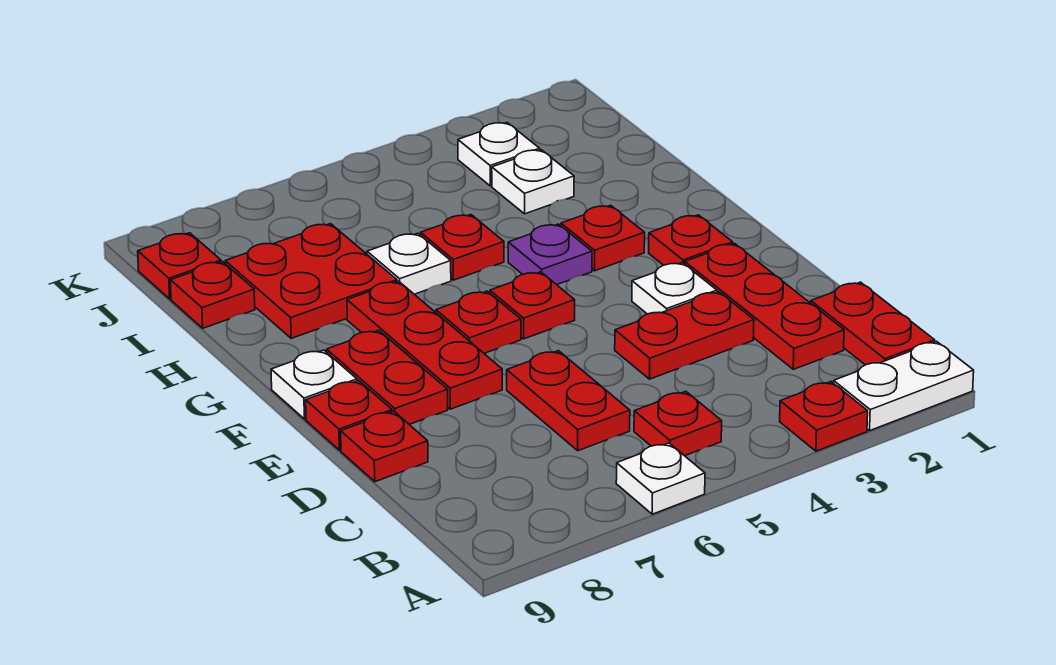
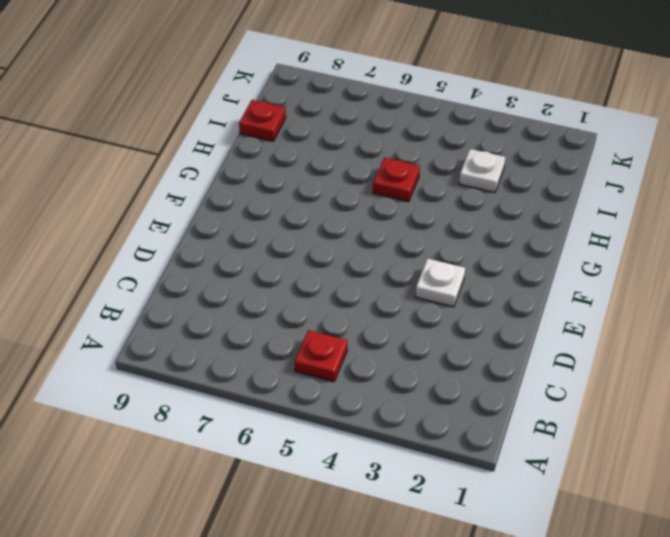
none -> white 1x2 plate [834,341,974,431]
none -> red 1x1 plate [780,382,868,451]
none -> white 1x1 plate [616,443,705,514]

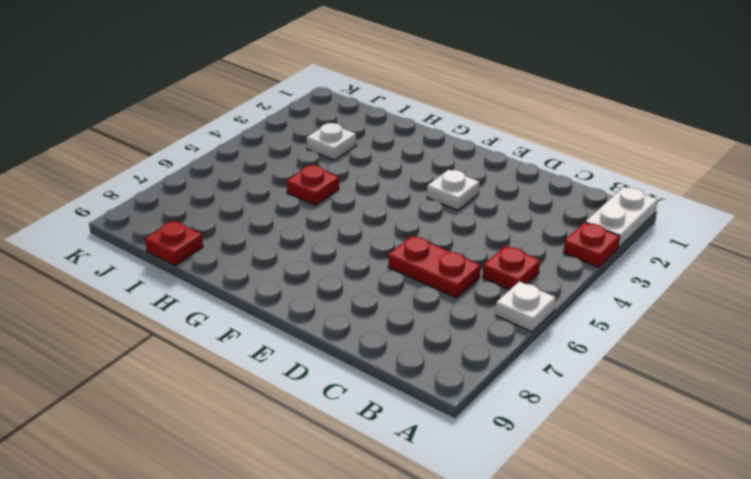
none -> red 1x2 plate [811,282,935,365]
none -> red 1x3 plate [685,244,844,369]
none -> red 1x2 plate [615,292,754,379]

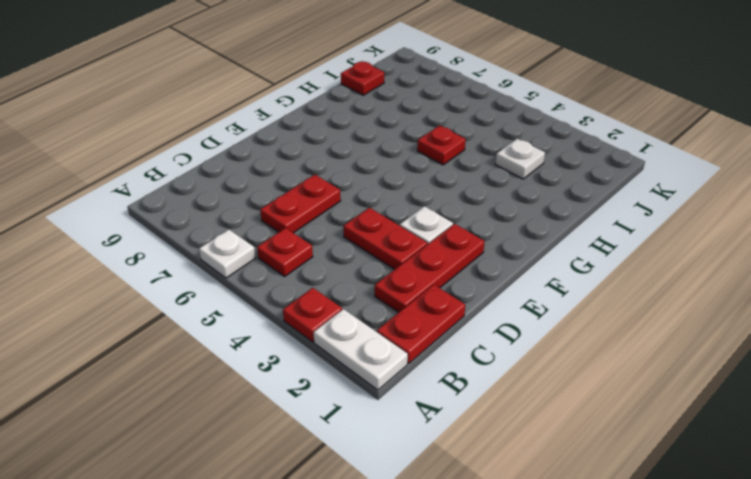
none -> red 1x1 plate [341,411,428,482]
none -> red 1x3 plate [347,281,502,409]
none -> red 1x2 plate [327,330,448,425]

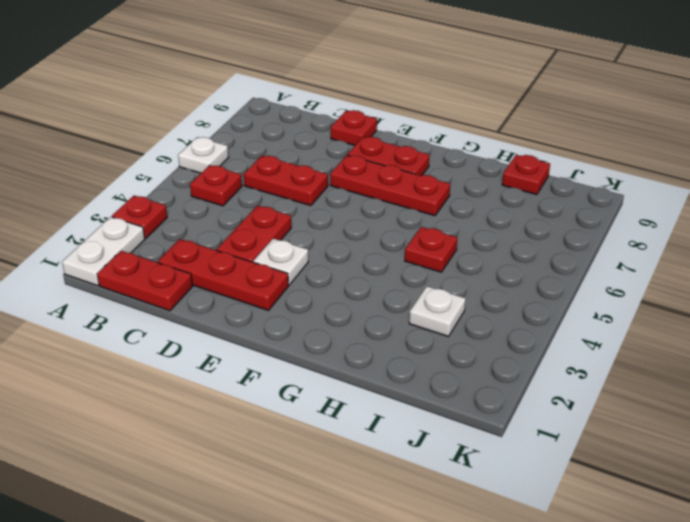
none -> red 1x1 plate [306,381,392,450]
none -> red 1x1 plate [649,215,733,265]
none -> red 1x1 plate [490,272,575,339]

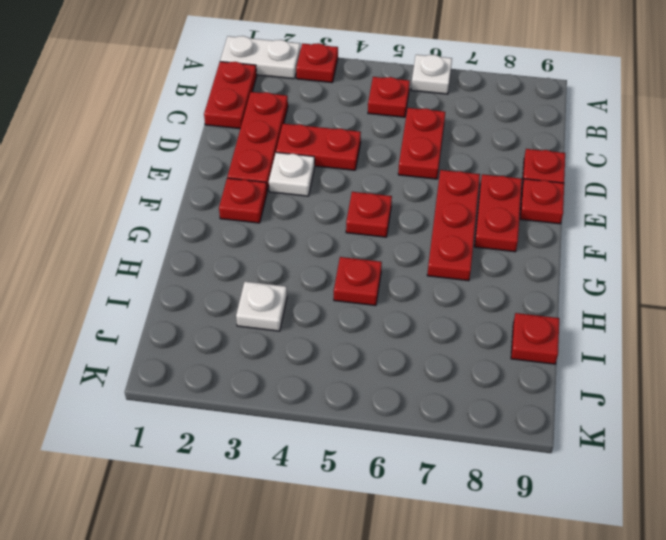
none -> red 1x1 plate [436,291,521,353]
none -> white 1x1 plate [271,350,357,419]
none -> red 1x1 plate [561,205,645,271]

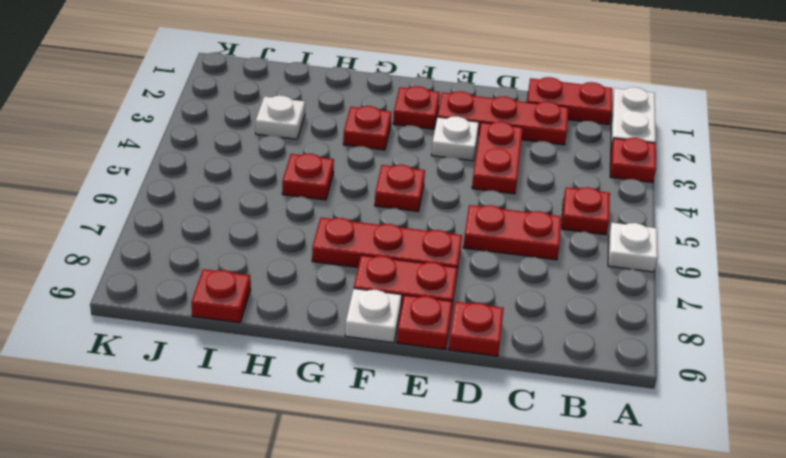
none -> red 1x1 plate [436,291,521,353]
none -> purple 1x1 plate [508,224,592,285]
none -> white 1x1 plate [367,233,451,294]

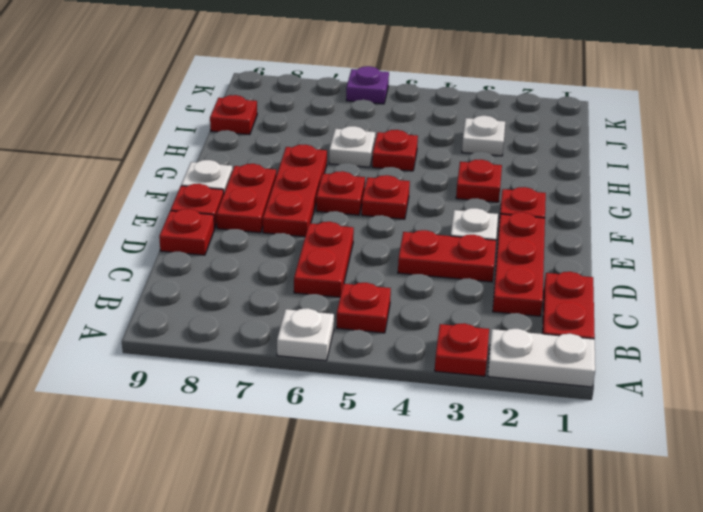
purple 1x1 plate [346,66,389,104] -> purple 1x1 plate moved to [508,224,592,285]
none -> red 2x2 plate [225,224,397,338]
none -> white 1x1 plate [458,123,540,186]
none -> red 1x1 plate [138,233,221,299]

